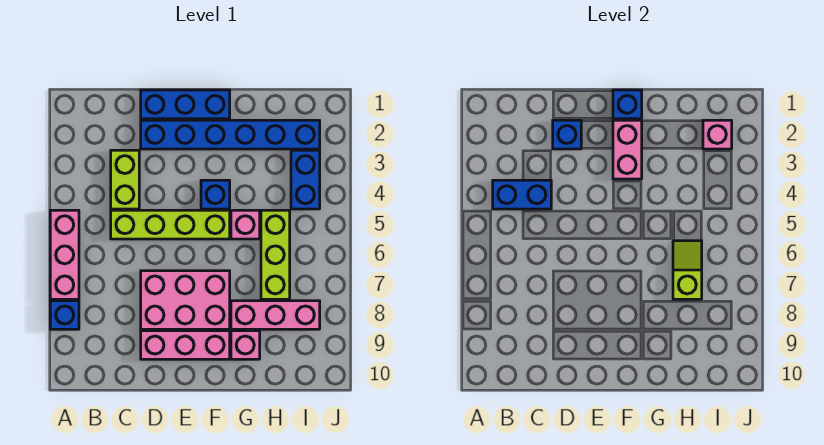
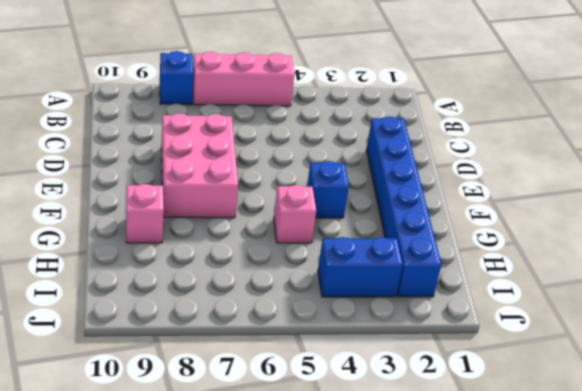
none -> lime 1x2 brick [111,150,139,209]
none -> lime 1x4 brick [111,210,230,239]
none -> blue 1x3 brick [141,90,230,119]

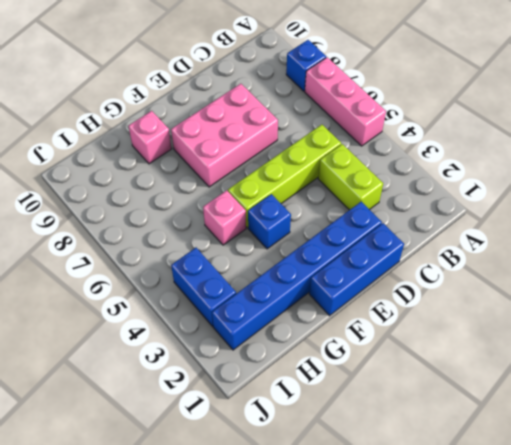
none -> pink 1x3 brick [141,331,230,359]
none -> pink 1x3 brick [231,301,320,329]
none -> lime 1x3 brick [261,210,290,299]

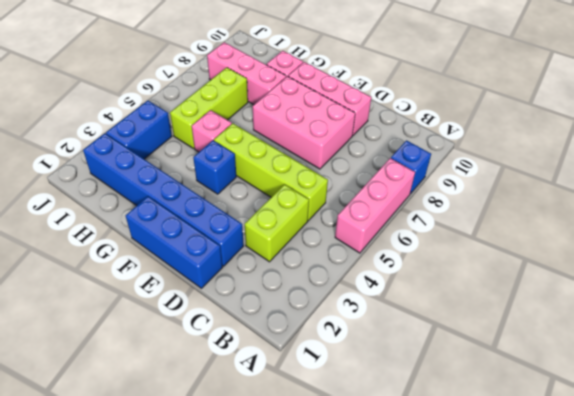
none -> blue 1x2 brick [493,180,551,209]
none -> blue 1x1 brick [553,120,581,149]
none -> blue 1x1 brick [613,90,642,119]

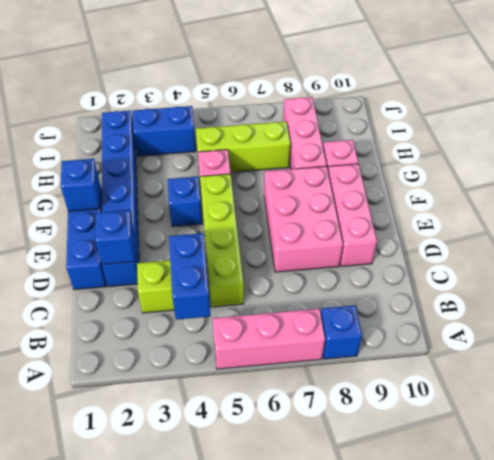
none -> pink 1x2 brick [613,120,642,179]
none -> lime 1x2 slope [673,241,702,299]
none -> pink 1x1 brick [703,120,732,149]

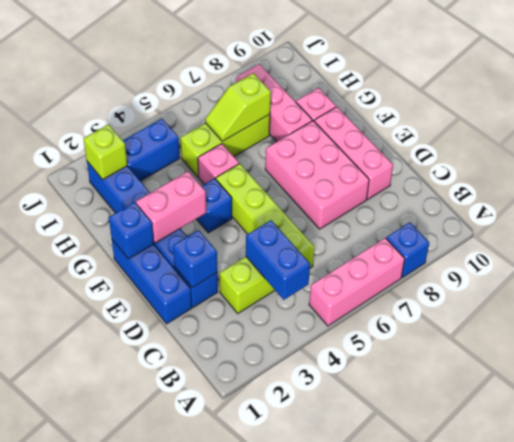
lime 1x1 brick [83,124,127,180] -> pink 1x1 brick [703,120,732,149]

